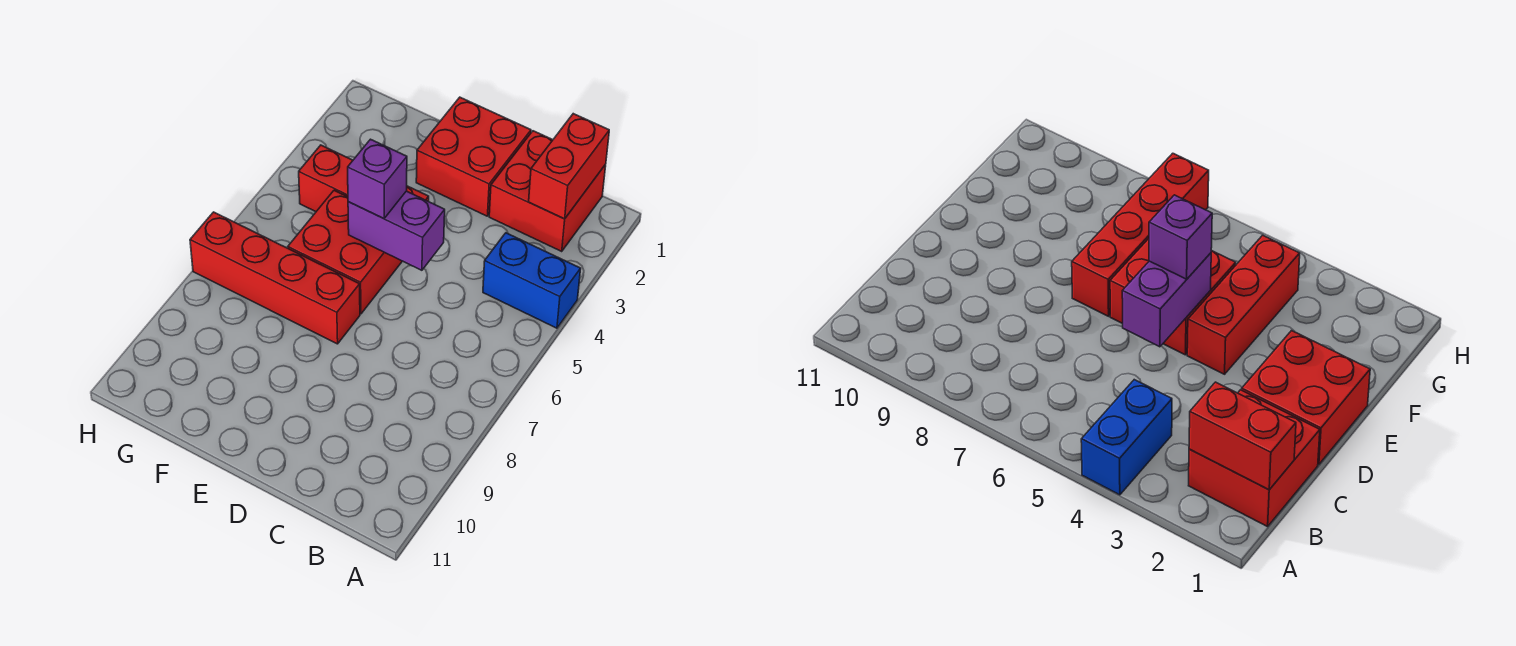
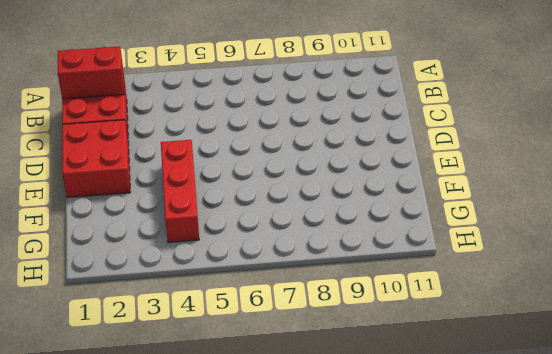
none -> blue 1x2 brick [483,233,581,328]
none -> red 2x2 brick [288,190,402,314]

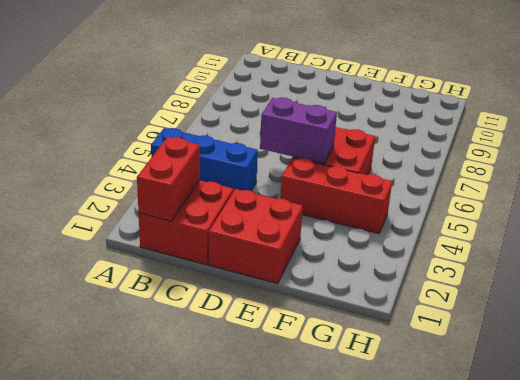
blue 1x3 brick [151,128,258,191] -> blue 1x2 brick [483,233,581,328]
none -> red 1x4 brick [190,212,360,344]
none -> purple 1x1 brick [348,139,407,219]

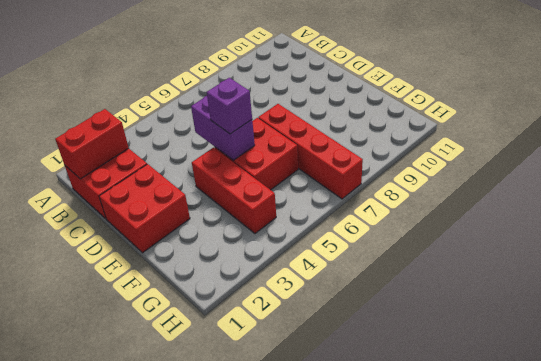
none -> blue 1x2 brick [483,233,581,328]

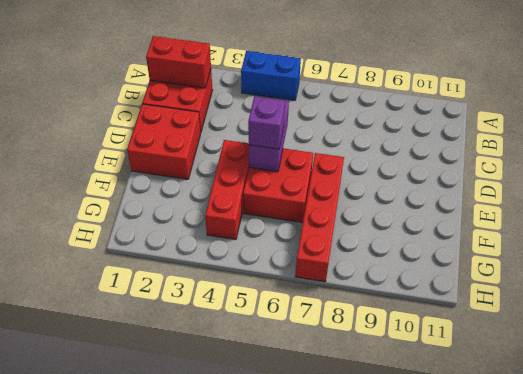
blue 1x2 brick [241,51,301,100] -> blue 1x2 brick turned to [483,233,581,328]

